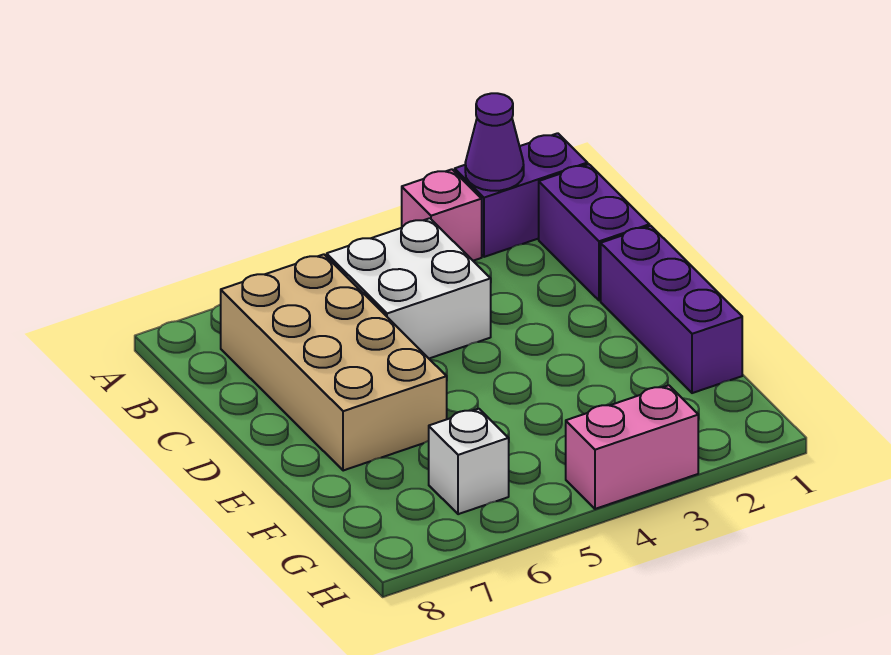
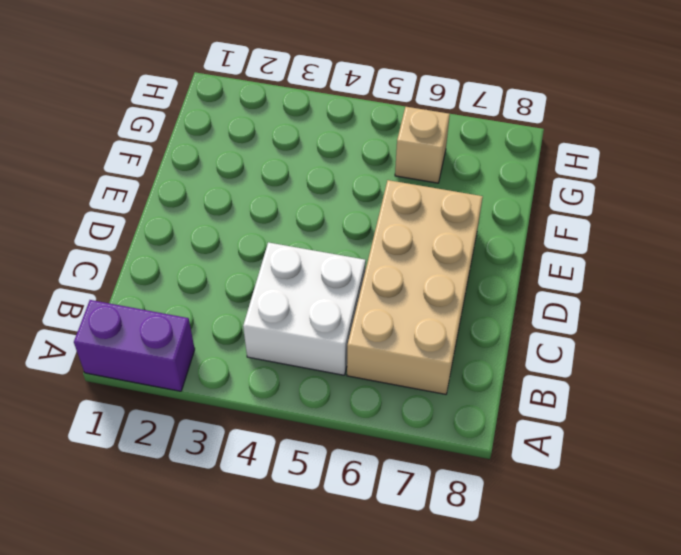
tan 1x1 brick [395,107,450,183] -> white 1x1 brick [429,409,509,514]
none -> pink 1x1 brick [402,169,482,261]
none -> purple 1x2 brick [539,164,650,301]

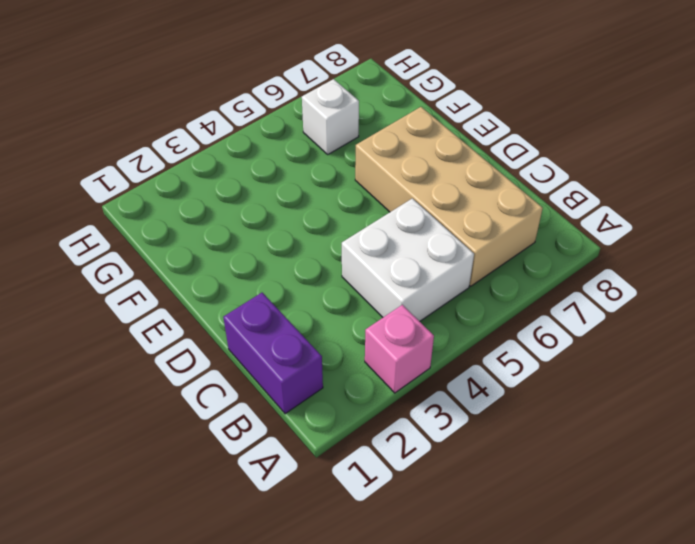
none -> purple 1x2 brick [455,133,588,257]
none -> purple 1x3 brick [601,226,742,393]

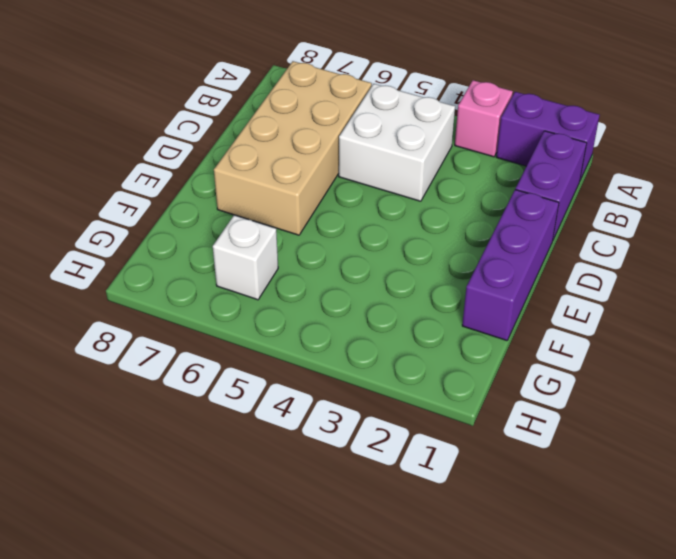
none -> pink 1x2 brick [566,385,698,509]
none -> purple 1x1 cone [465,93,524,191]

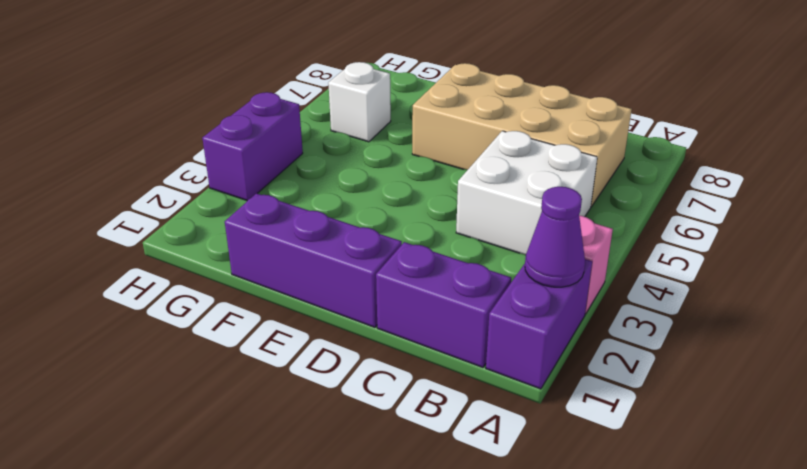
purple 1x2 brick [202,92,303,200] -> pink 1x2 brick [566,385,698,509]

